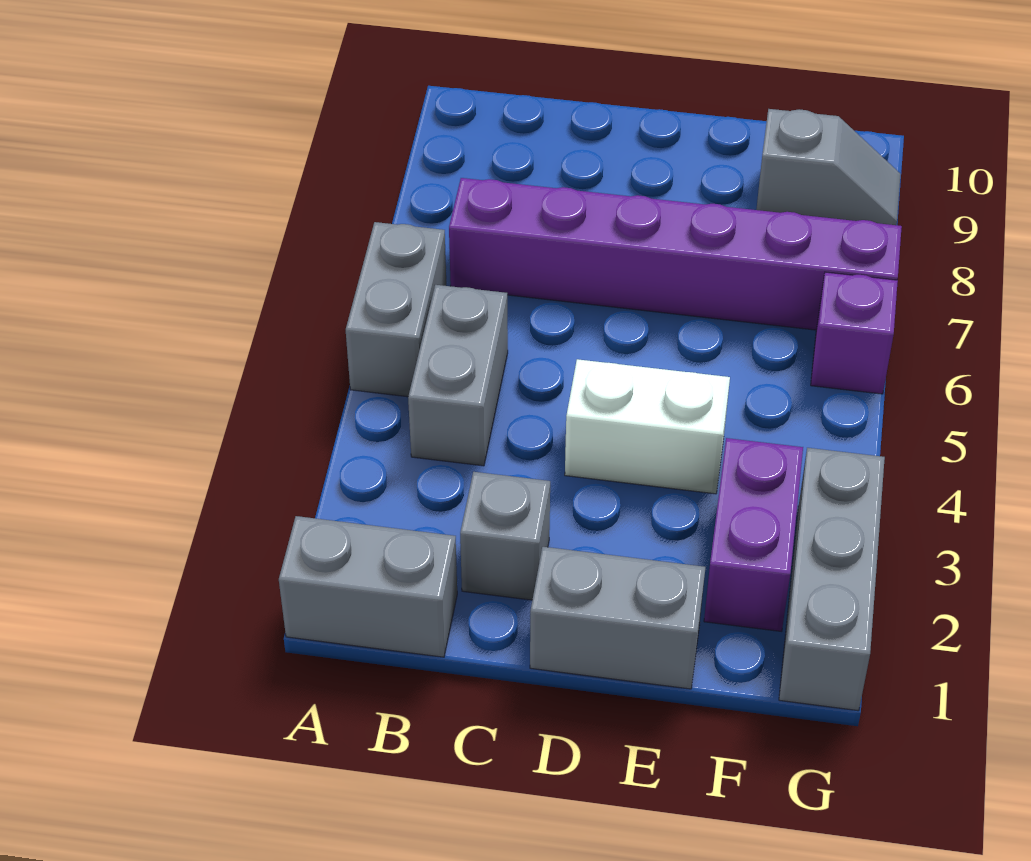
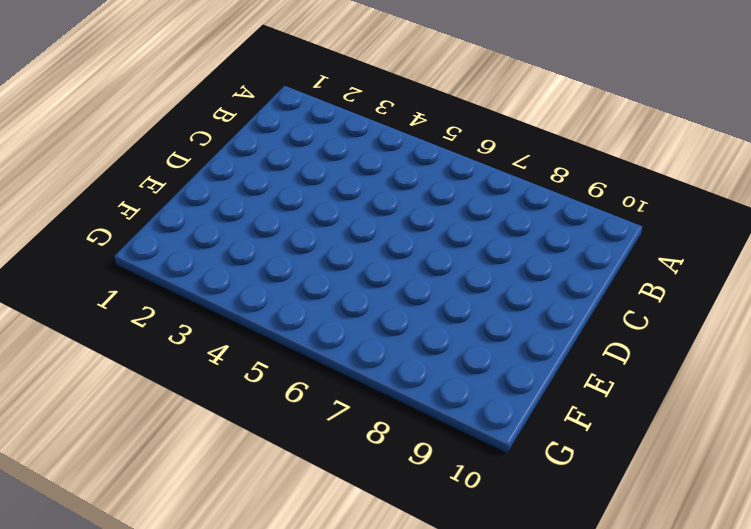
none -> grey 1x2 brick [279,516,457,657]
none -> grey 1x2 brick [346,222,446,397]

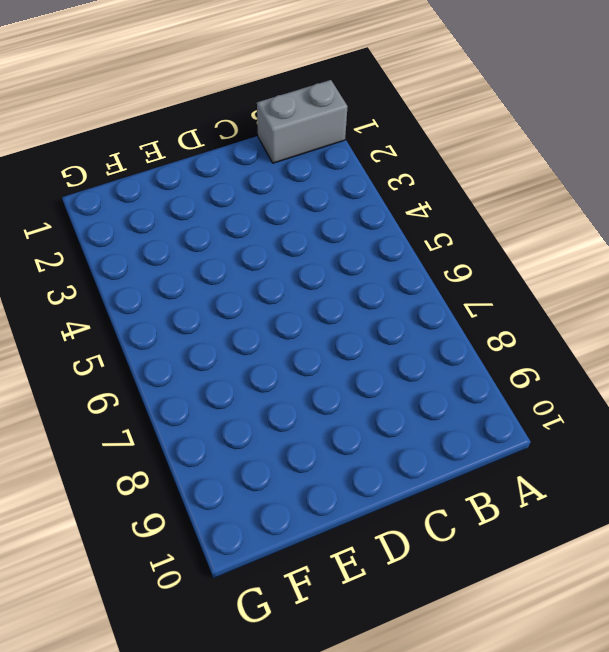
none -> grey 1x2 brick [346,222,446,397]
none -> grey 1x2 brick [408,285,508,466]

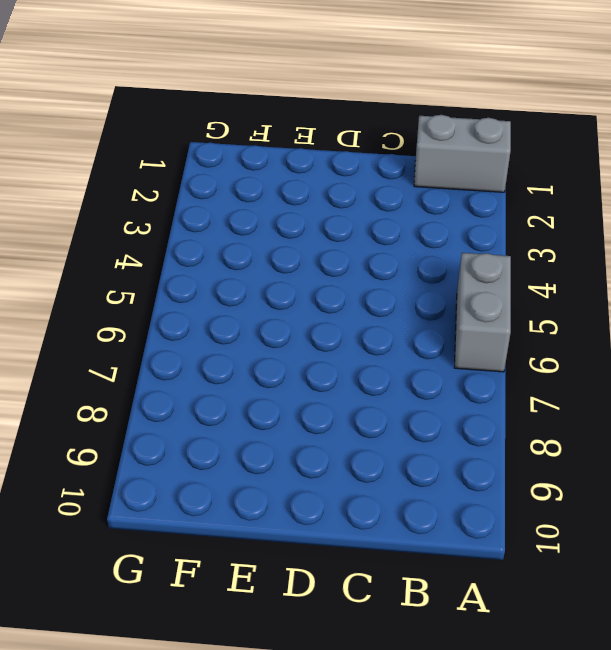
none -> grey 1x2 brick [408,285,508,466]
none -> purple 1x6 brick [449,178,902,330]

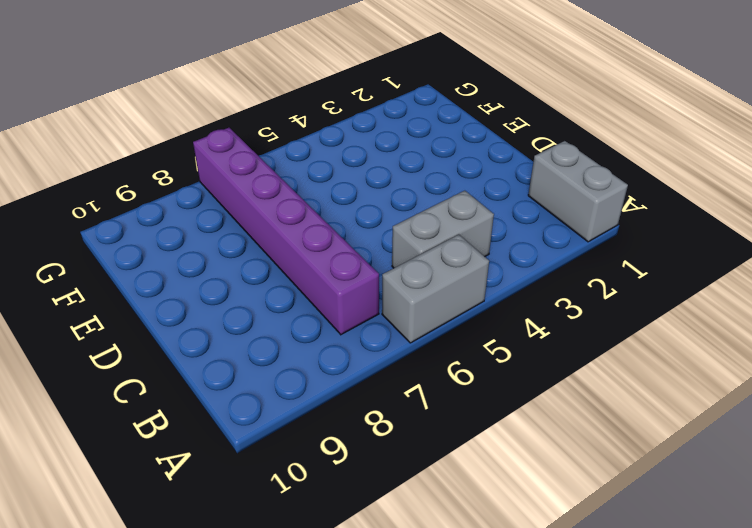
none -> grey 1x1 brick [460,472,550,600]
none -> grey 1x2 brick [530,547,705,689]

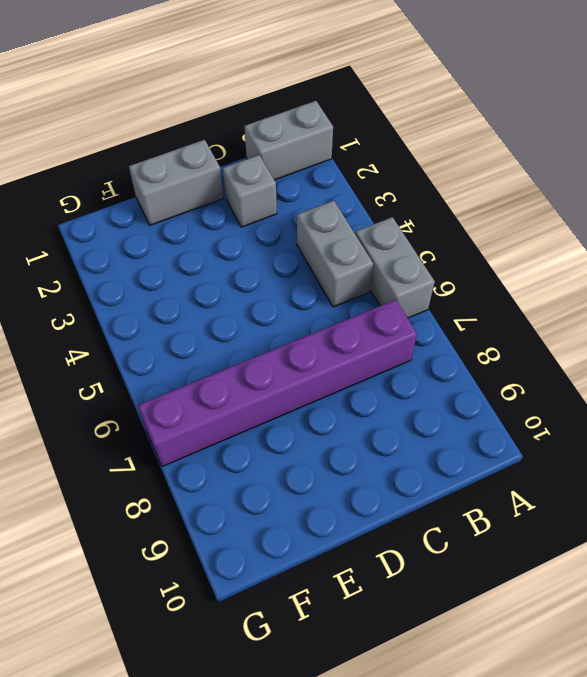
none -> white 1x2 brick [565,359,730,494]
none -> purple 1x2 brick [704,438,803,631]

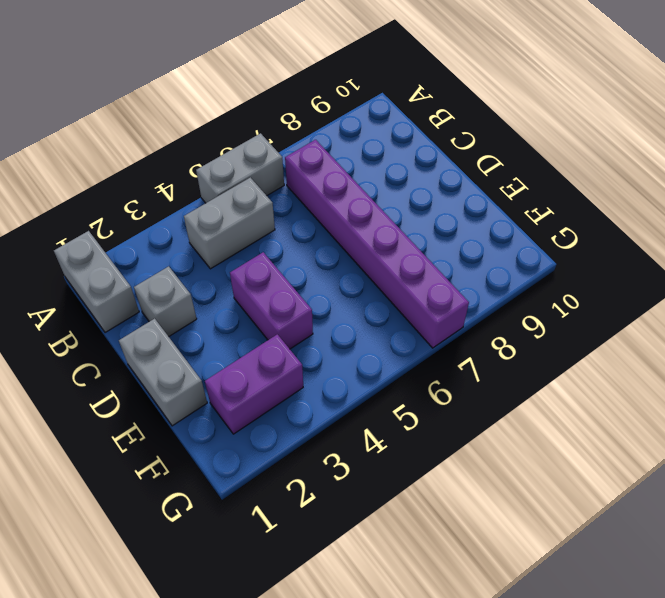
purple 1x2 brick [230,252,313,349] -> white 1x2 brick [565,359,730,494]
none -> grey 1x2 slope [756,109,901,225]
none -> grey 1x3 brick [779,448,885,711]

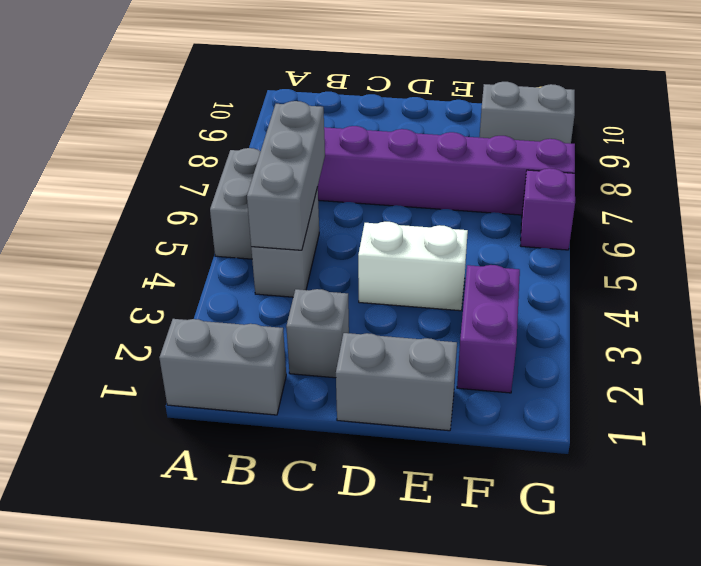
grey 1x3 brick [247,101,325,250] -> grey 1x3 brick moved to [779,448,885,711]
grey 1x2 brick [479,82,575,144] -> grey 1x2 slope [756,109,901,225]

